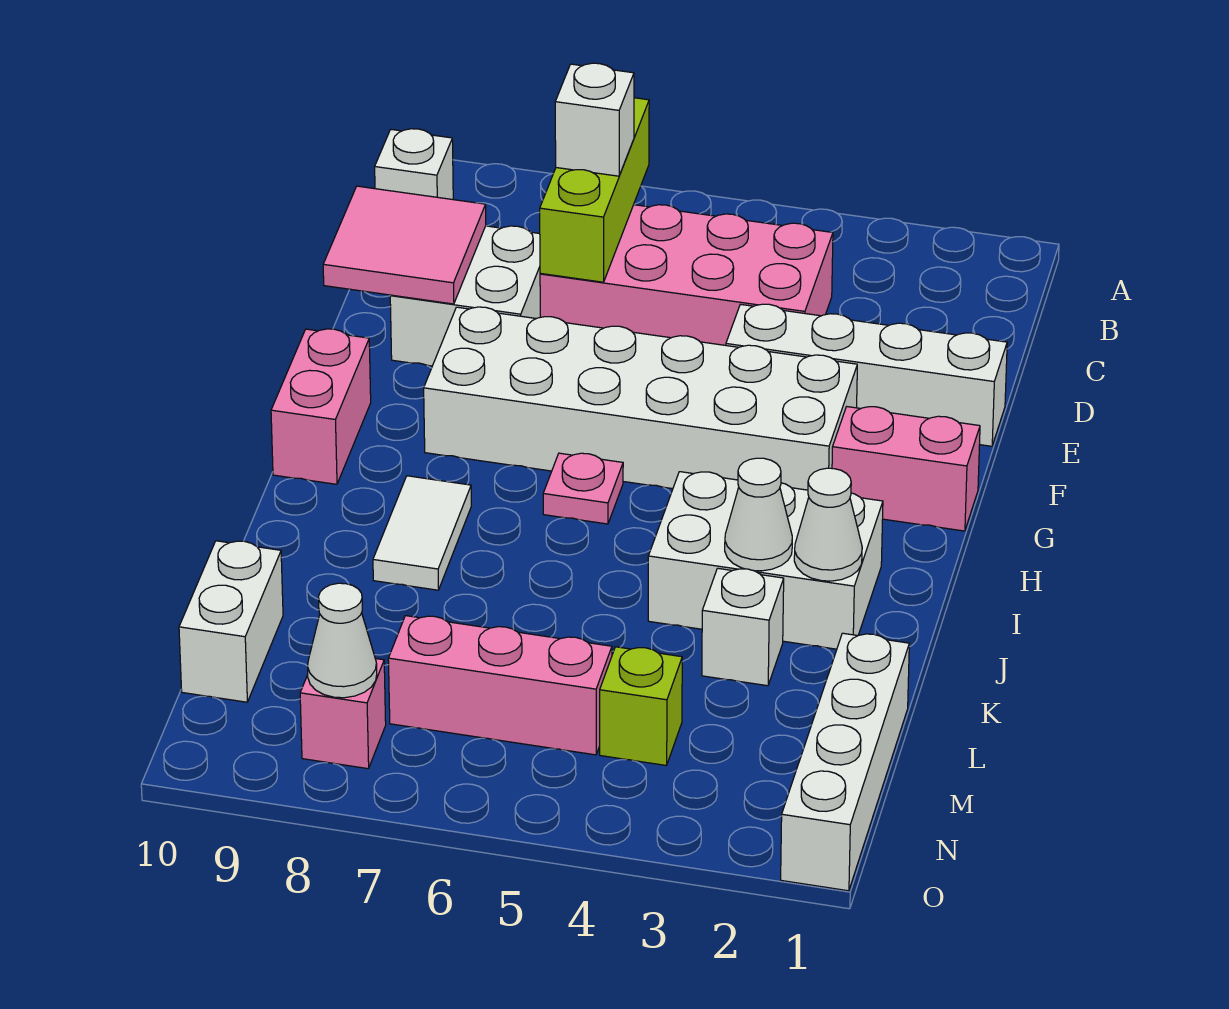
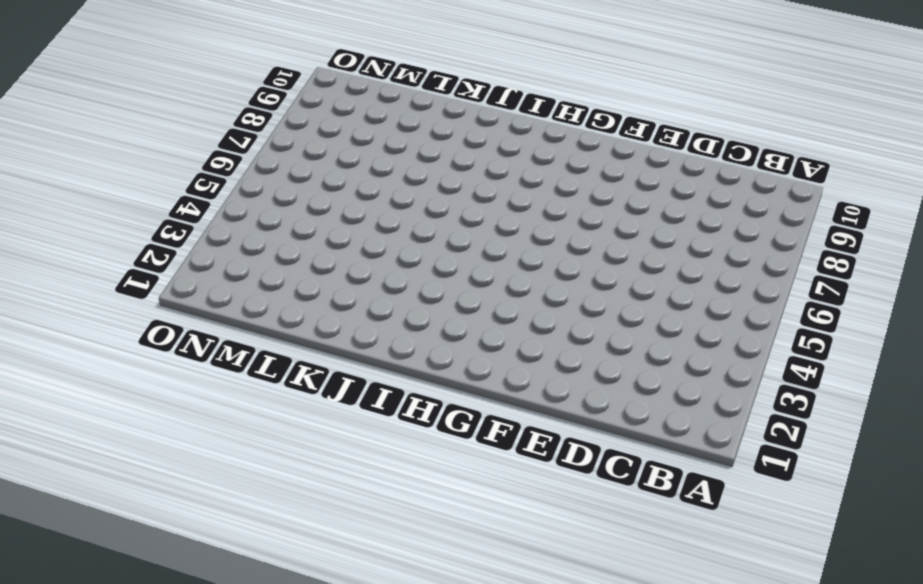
none -> white 1x1 brick [375,129,453,200]
none -> pink 2x4 brick [540,205,833,345]
none -> white 2x2 brick [390,226,540,366]

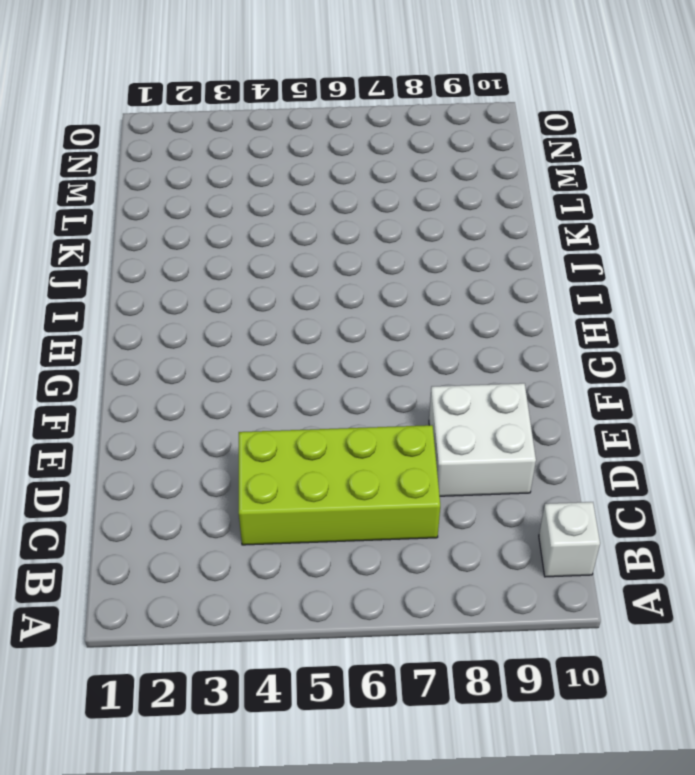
lime 2x4 brick [239,425,440,545] -> pink 2x4 brick [540,205,833,345]
none -> white 1x4 brick [726,304,1007,446]
none -> white 2x6 brick [424,307,857,490]
none -> pink 1x2 brick [832,407,980,531]

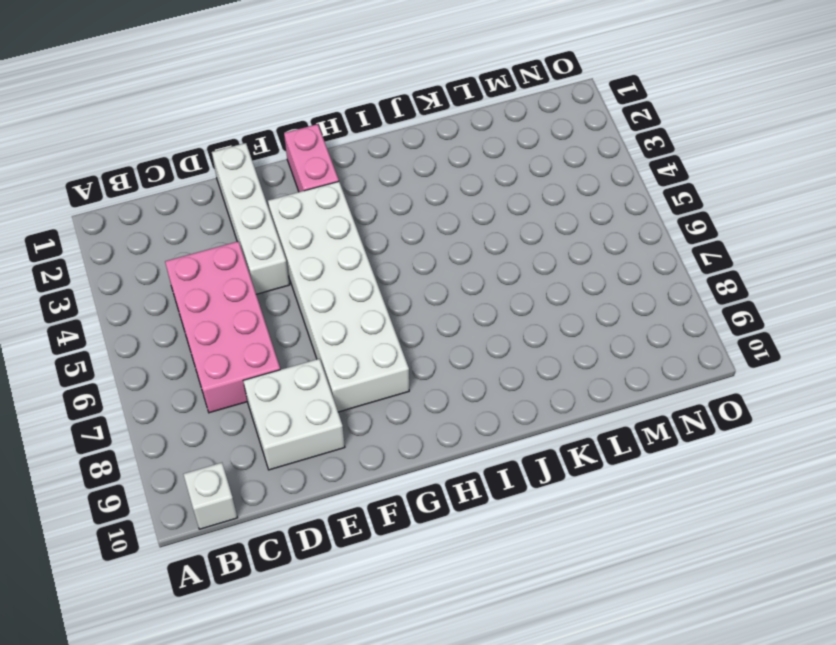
none -> pink 1x2 brick [271,329,371,484]
none -> pink 1x1 plate [543,453,623,524]
none -> white 2x3 brick [648,472,883,649]

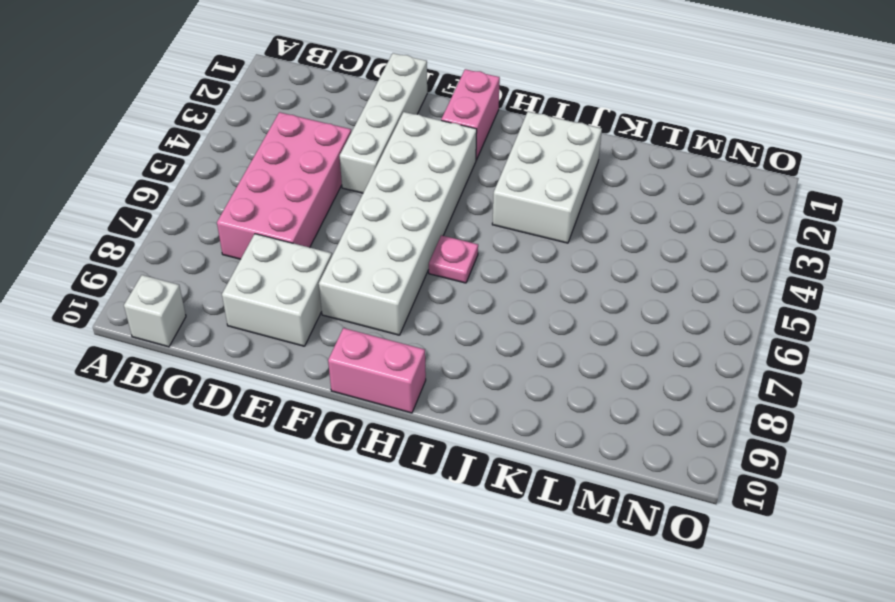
none -> white 1x2 tile [373,476,471,590]
none -> white 1x1 brick [702,568,784,686]
none -> white 1x4 brick [781,633,909,891]

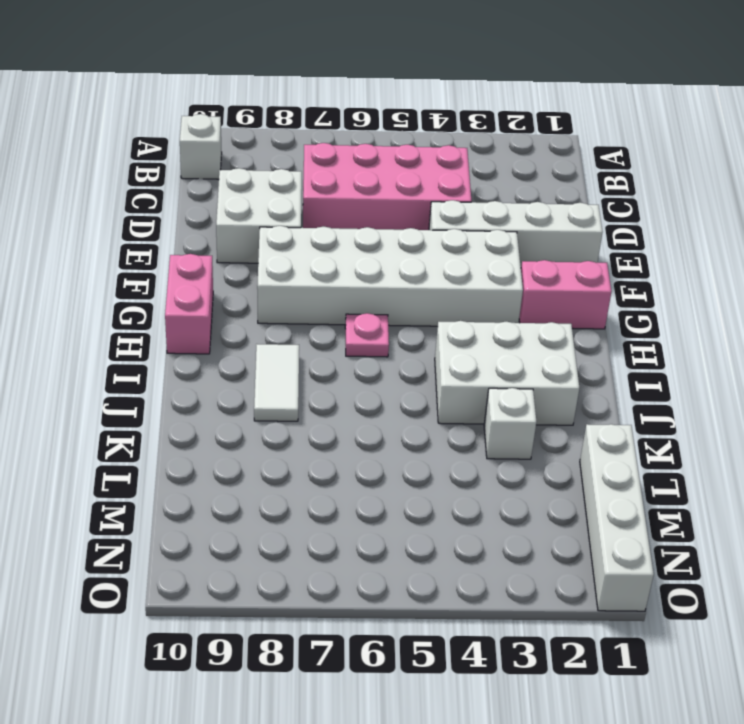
none -> white 1x2 brick [179,541,283,702]
none -> lime 1x1 brick [600,647,682,766]
none -> pink 1x3 brick [388,616,612,755]

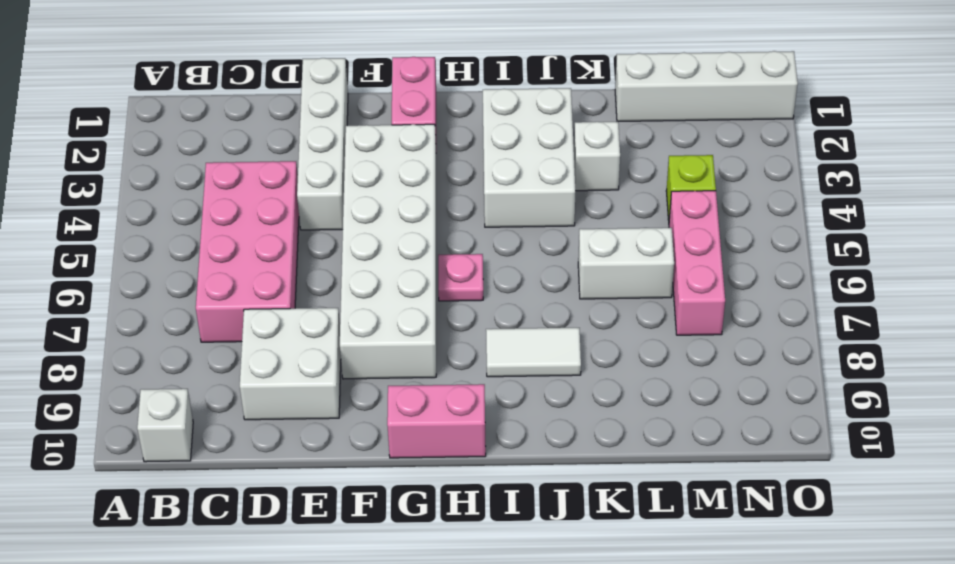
white 1x2 brick [578,228,674,299] -> white 1x2 brick moved to [179,541,283,702]
none -> pink 1x1 brick [300,659,386,769]
none -> lime 1x3 brick [540,98,649,282]
none -> pink 2x2 tile [323,186,486,304]

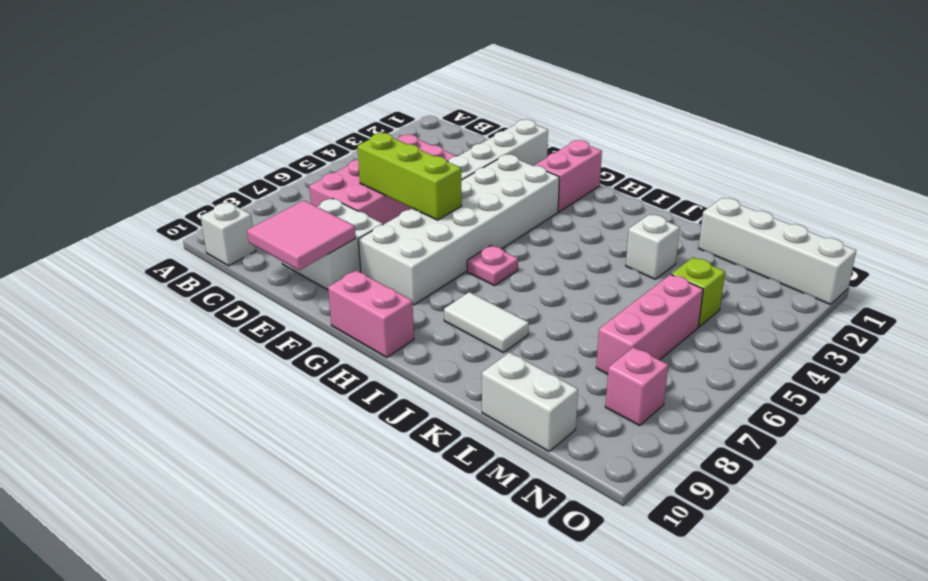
lime 1x3 brick [357,133,462,220] -> lime 1x3 brick moved to [540,98,649,282]
none -> white 2x3 brick [648,472,883,649]
none -> white 1x1 cone [794,468,862,581]
none -> white 1x1 cone [725,458,792,571]

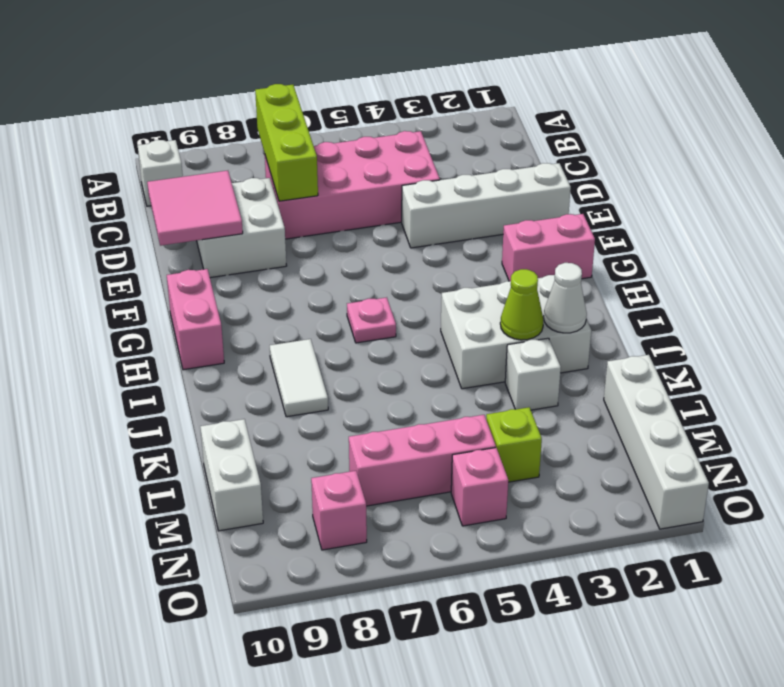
lime 1x1 cone [500,269,544,340] -> white 1x1 cone [725,458,792,571]
pink 1x1 brick [451,448,508,526] -> none
none -> white 2x6 brick [424,307,857,490]
none -> white 1x1 cone [308,583,377,698]
none -> white 1x1 brick [555,63,634,176]

